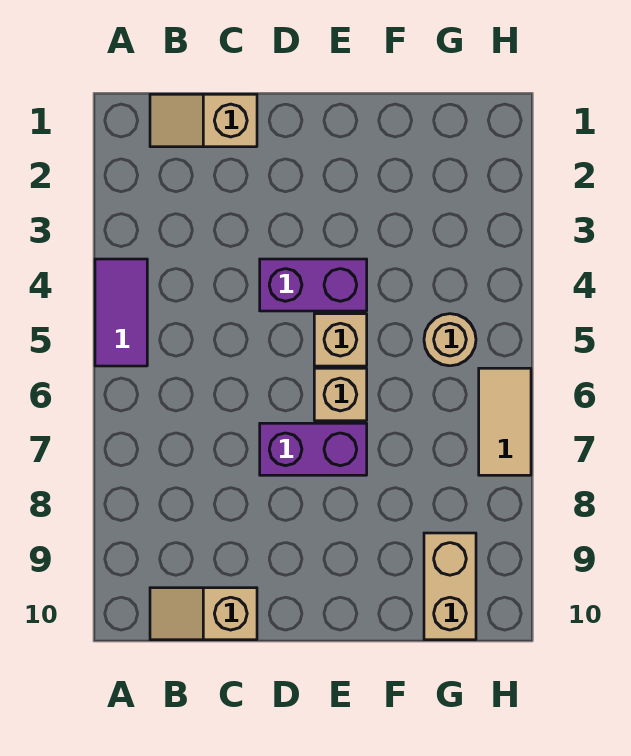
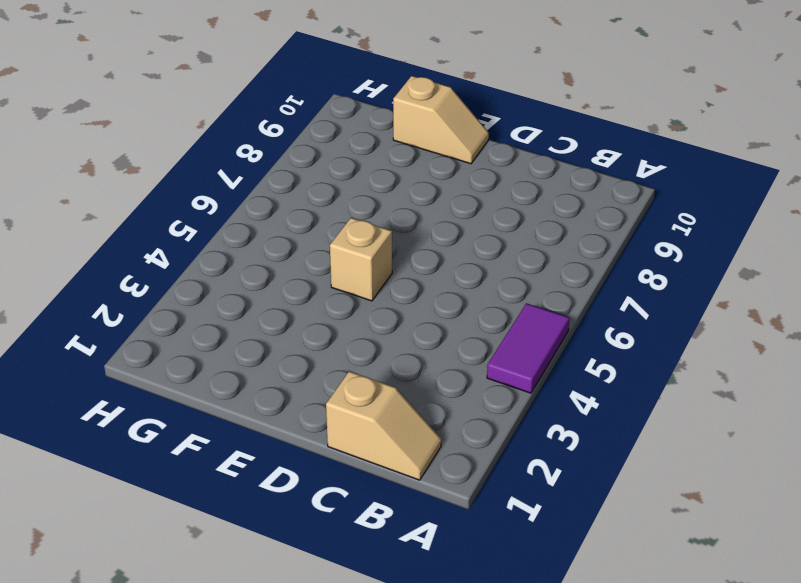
tan 1x2 slope [393,76,489,164] -> tan 1x2 slope moved to [150,588,257,640]
none -> purple 1x2 brick [260,259,367,311]
none -> purple 1x2 brick [260,423,367,475]

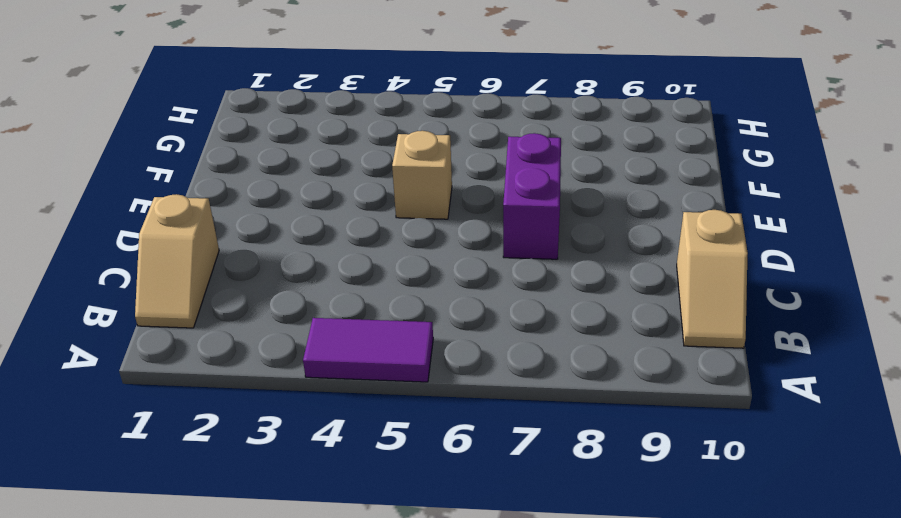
none -> purple 1x2 brick [260,259,367,311]
none -> tan 1x1 brick [314,368,367,421]

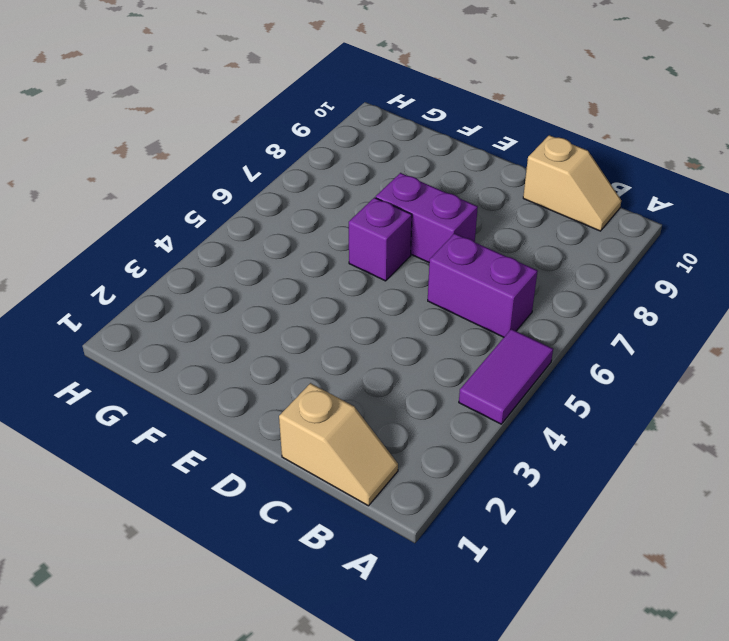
purple 1x2 brick [428,233,538,337] -> purple 1x2 brick moved to [260,259,367,311]
purple 1x1 brick [349,198,412,281] -> tan 1x1 brick [314,368,367,421]
none -> tan 1x1 brick [314,314,367,366]
none -> tan 1x1 round brick [424,314,476,366]

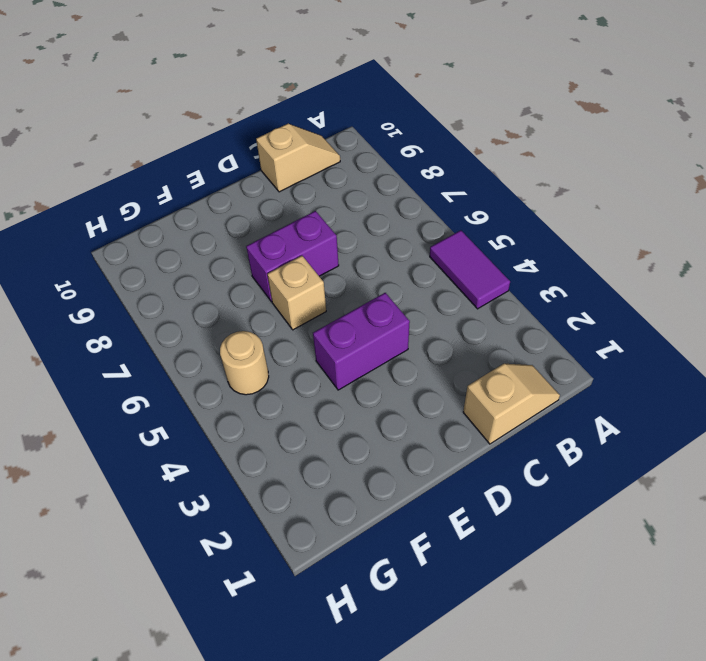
none -> tan 1x1 brick [314,314,367,366]
none -> tan 1x2 brick [424,533,476,640]

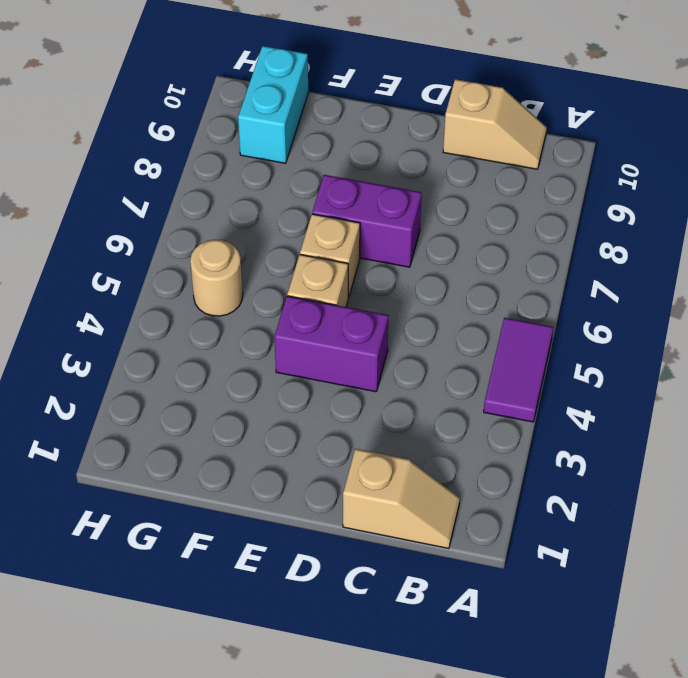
cyan 1x2 brick [238,46,308,163] -> tan 1x2 brick [424,533,476,640]
none -> tan 1x2 tile [479,368,531,475]

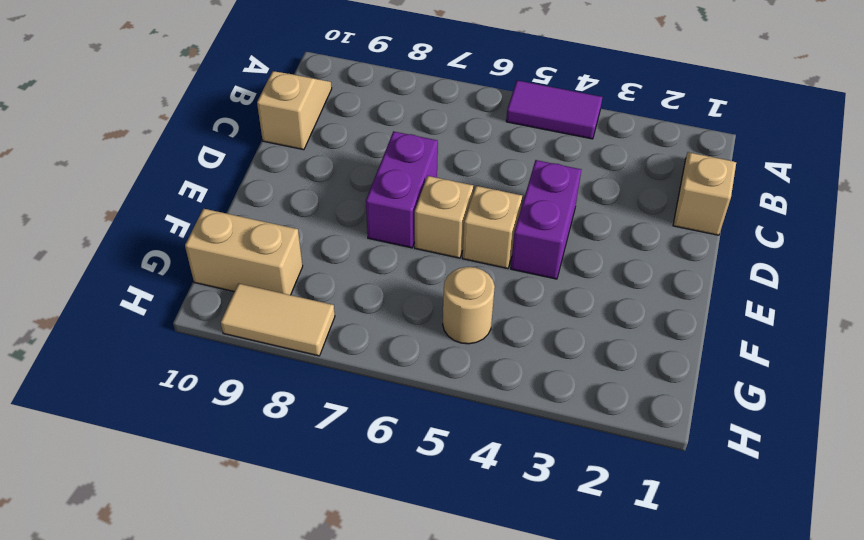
tan 1x2 tile [221,283,335,356] -> tan 1x2 tile moved to [479,368,531,475]

